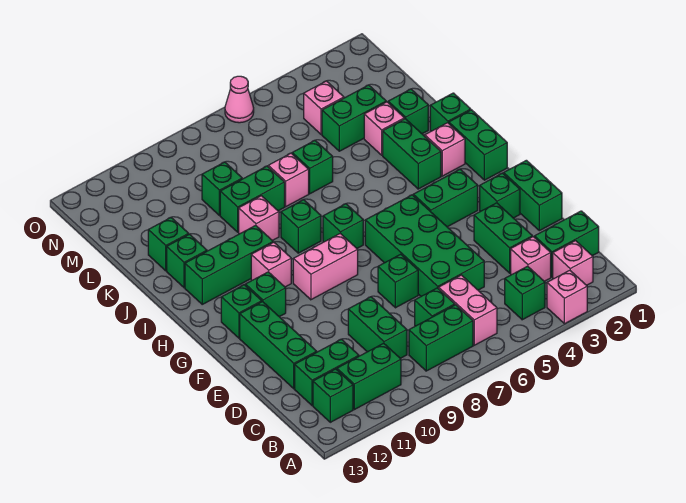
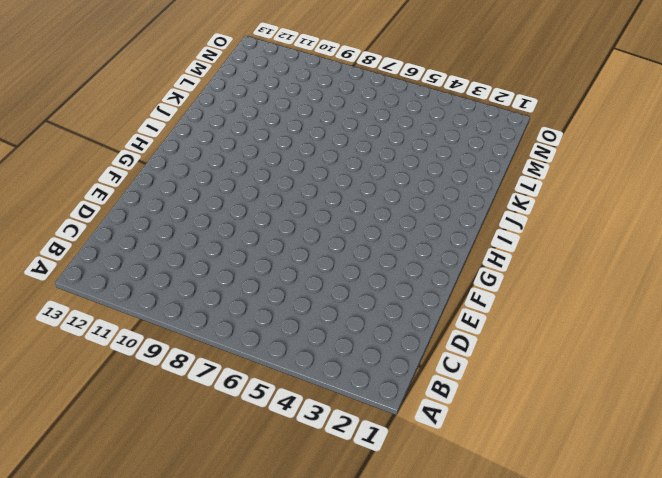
none -> pink 1x1 brick [547,270,587,324]
none -> pink 1x1 brick [553,241,593,285]
none -> green 1x1 brick [505,266,545,320]
none -> pink 1x2 brick [439,275,497,345]

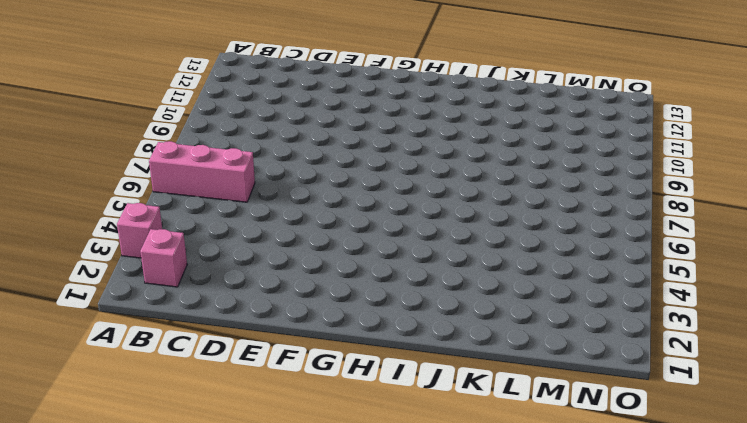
pink 1x3 brick [149,141,255,202] -> pink 1x2 brick [439,275,497,345]
none -> green 1x1 brick [505,266,545,320]
none -> green 1x2 brick [409,305,473,371]
none -> green 1x2 brick [337,343,401,410]
none -> green 1x1 brick [313,369,353,422]

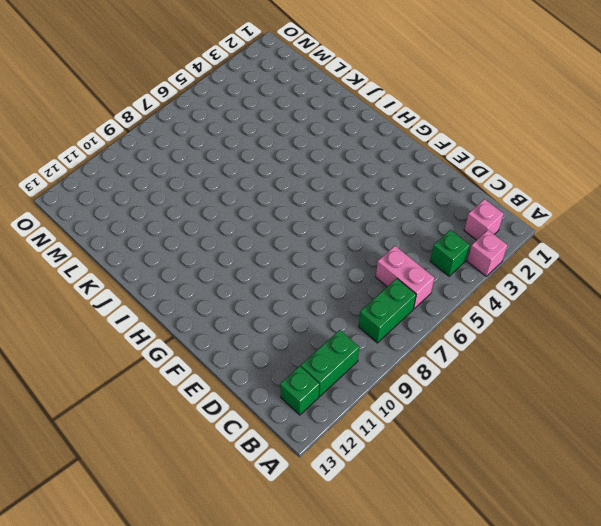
none -> green 1x2 brick [534,211,599,277]
none -> pink 1x1 brick [511,237,551,281]
none -> green 1x1 brick [415,288,455,326]
none -> green 1x2 brick [348,297,407,358]

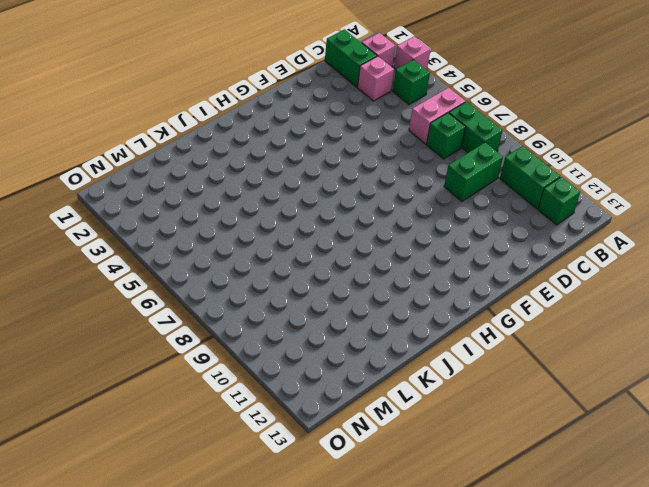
none -> green 1x2 brick [295,339,359,406]
none -> green 1x2 brick [474,203,532,273]
none -> green 2x4 brick [365,195,484,296]
none -> green 1x3 brick [240,302,317,389]

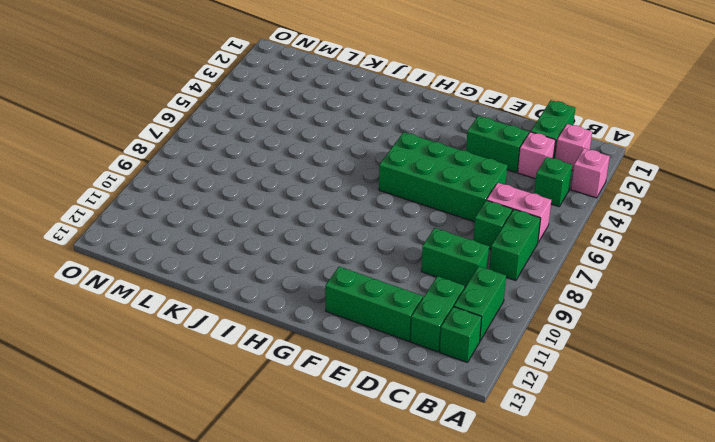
none -> green 1x2 brick [504,160,562,231]
none -> green 1x1 brick [378,254,418,308]
none -> green 1x1 brick [480,173,520,218]
none -> green 1x2 brick [413,169,478,227]

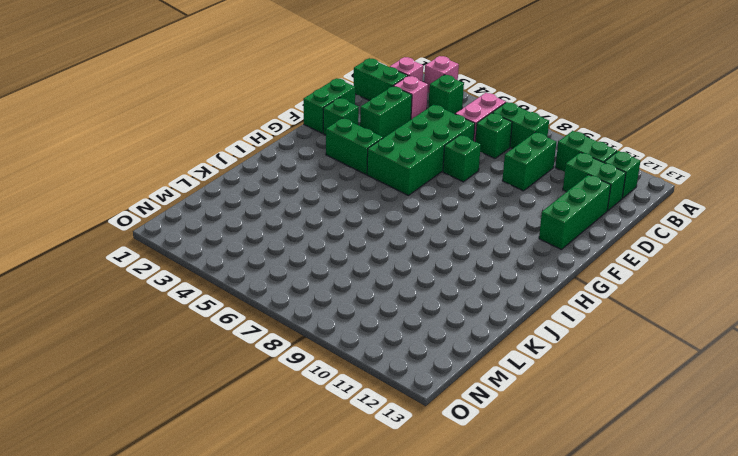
none -> pink 1x2 brick [293,233,358,300]
none -> green 1x1 brick [245,272,286,317]
none -> green 1x1 brick [221,285,262,338]
none -> green 1x2 brick [449,110,507,180]

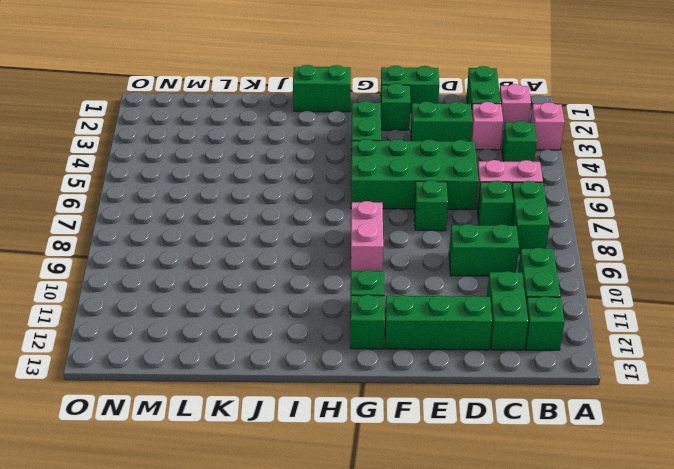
none -> green 1x1 brick [323,204,363,248]
none -> pink 1x1 brick [251,242,291,287]
none -> pink 1x1 brick [425,123,465,176]
none -> green 1x2 brick [383,119,441,189]

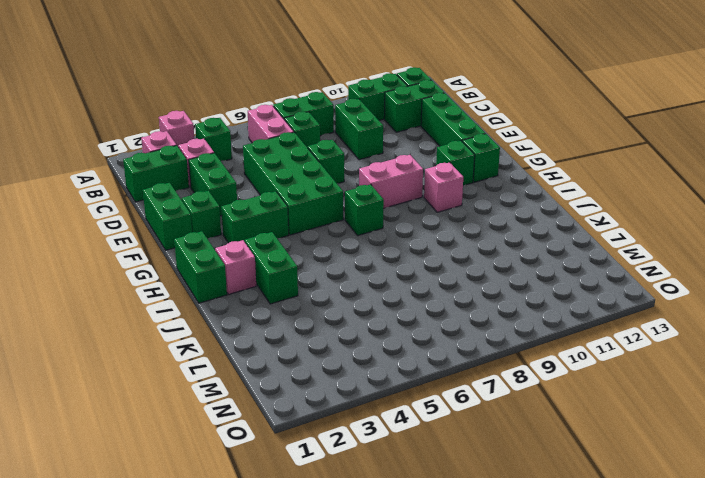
none -> green 1x1 brick [281,200,321,253]
none -> green 1x3 brick [185,225,273,304]
none -> green 1x1 brick [430,93,471,131]
none -> pink 1x1 brick [239,196,279,241]

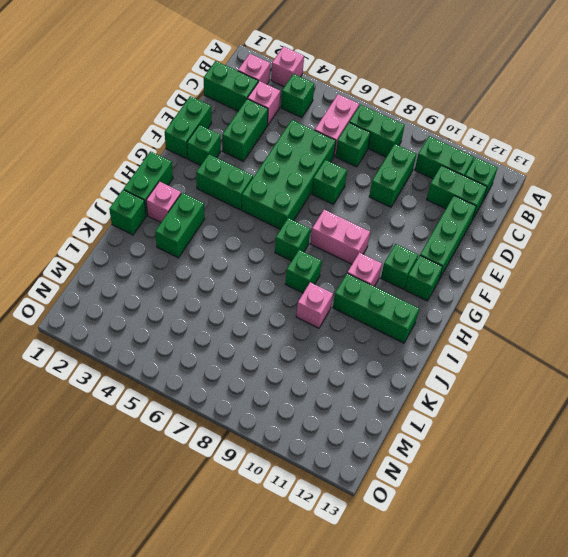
none -> green 1x1 brick [167,234,207,288]
none -> green 1x1 brick [388,89,428,134]
none -> pink 1x1 brick [364,102,404,155]
none -> green 1x1 brick [292,140,333,194]

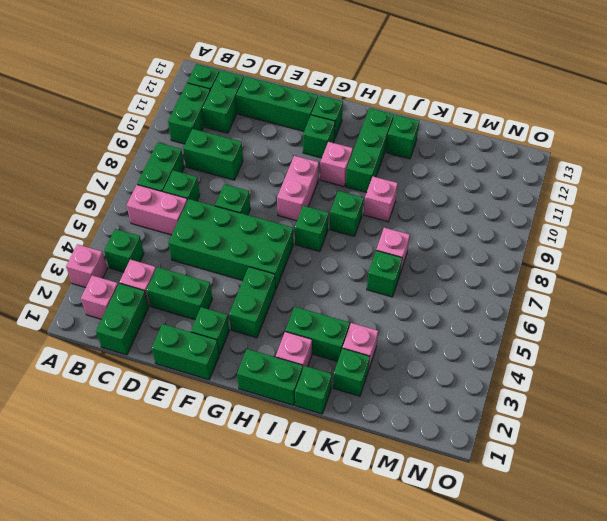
none -> green 1x2 brick [220,166,285,232]
none -> green 1x1 brick [148,218,189,271]
none -> green 1x2 brick [322,85,386,151]
none -> green 1x1 brick [202,162,242,216]

